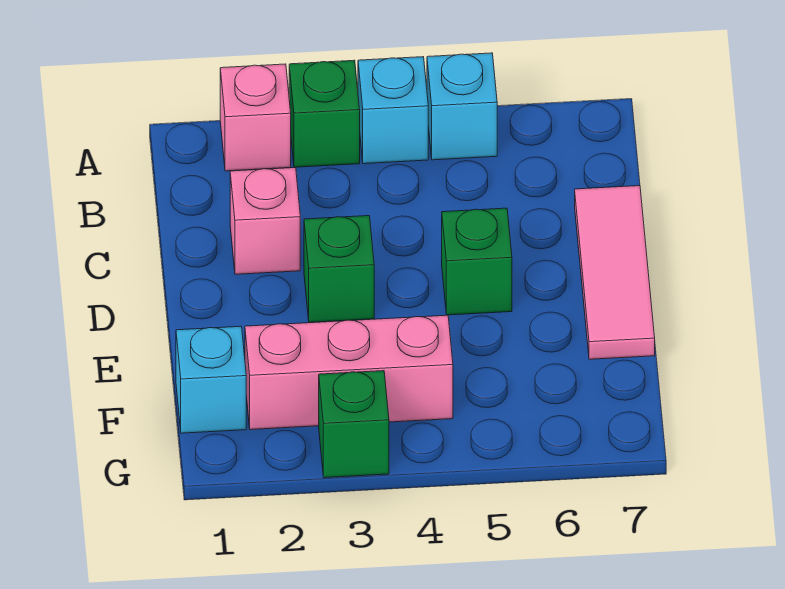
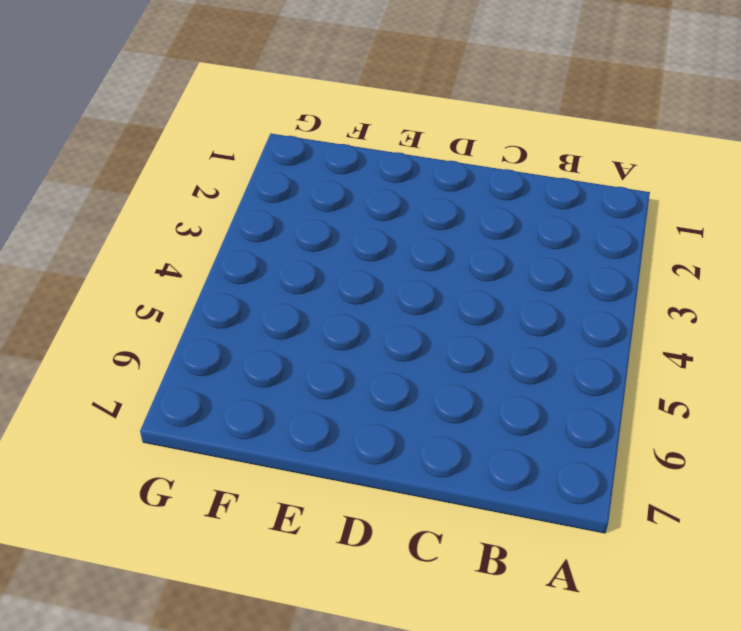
none -> pink 1x1 brick [220,64,291,171]
none -> green 1x1 brick [289,60,360,167]

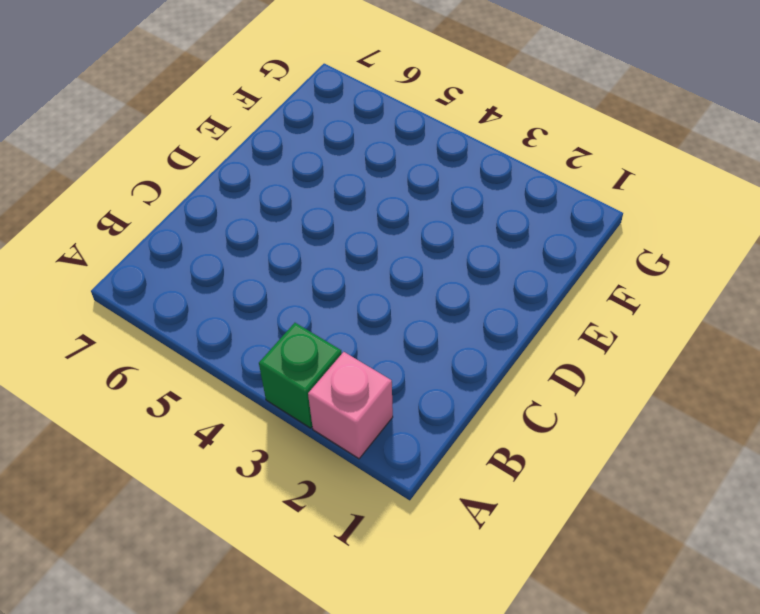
none -> cyan 1x1 brick [358,57,428,164]
none -> cyan 1x1 brick [427,53,497,160]

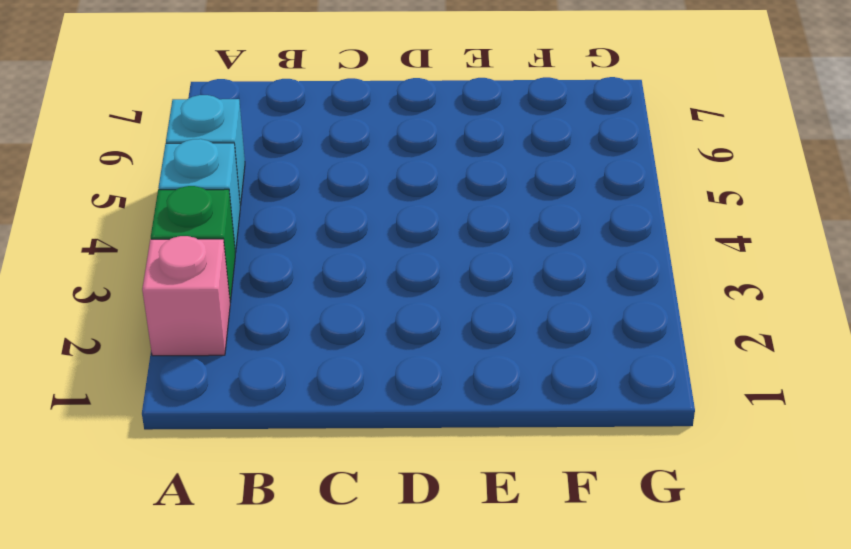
none -> pink 1x1 brick [230,168,300,274]
none -> pink 1x3 tile [575,186,655,359]

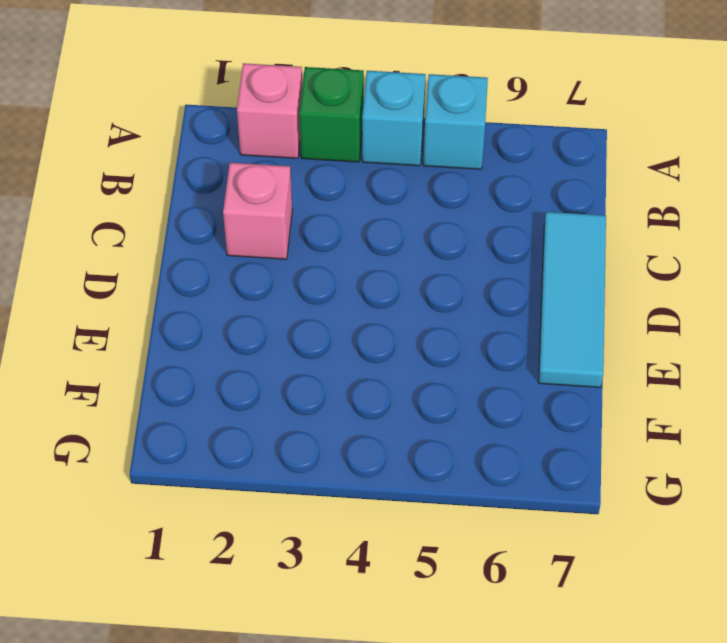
cyan 1x3 tile [539,212,606,387] -> pink 1x3 tile [575,186,655,359]
none -> green 1x1 brick [304,216,374,322]
none -> green 1x1 brick [442,208,512,315]

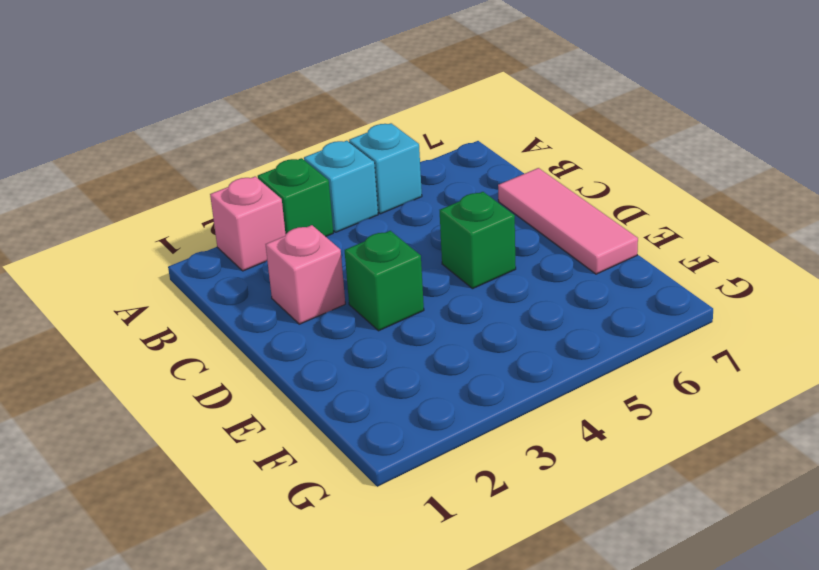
none -> cyan 1x1 brick [176,326,246,433]
none -> pink 1x3 brick [245,315,453,430]

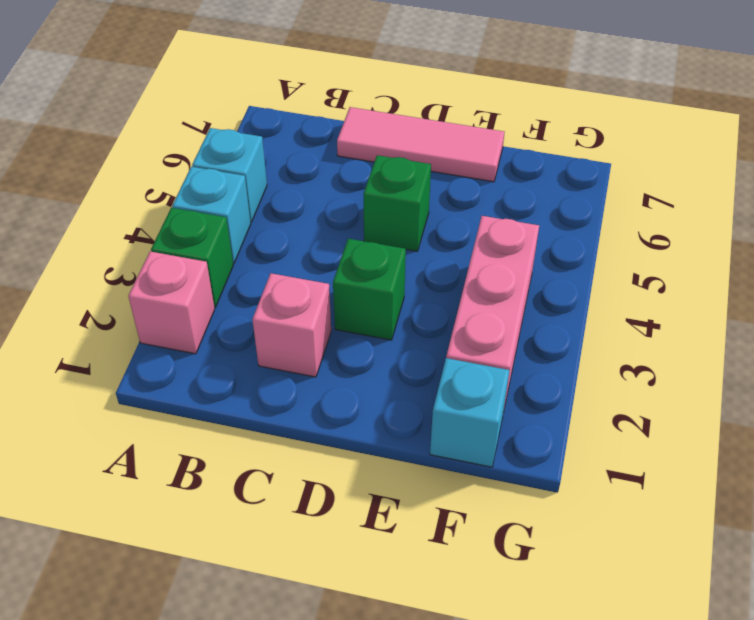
none -> green 1x1 brick [319,371,389,478]

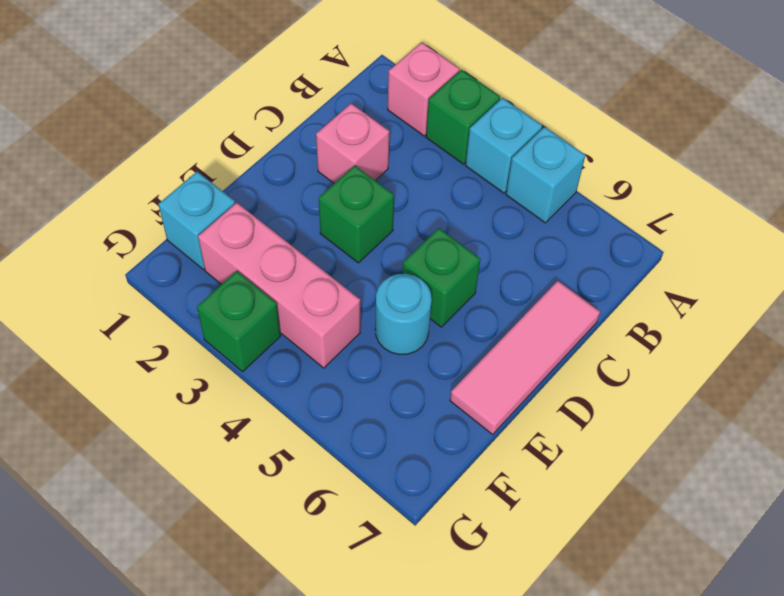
cyan 1x1 round brick [375,274,432,355] -> none

